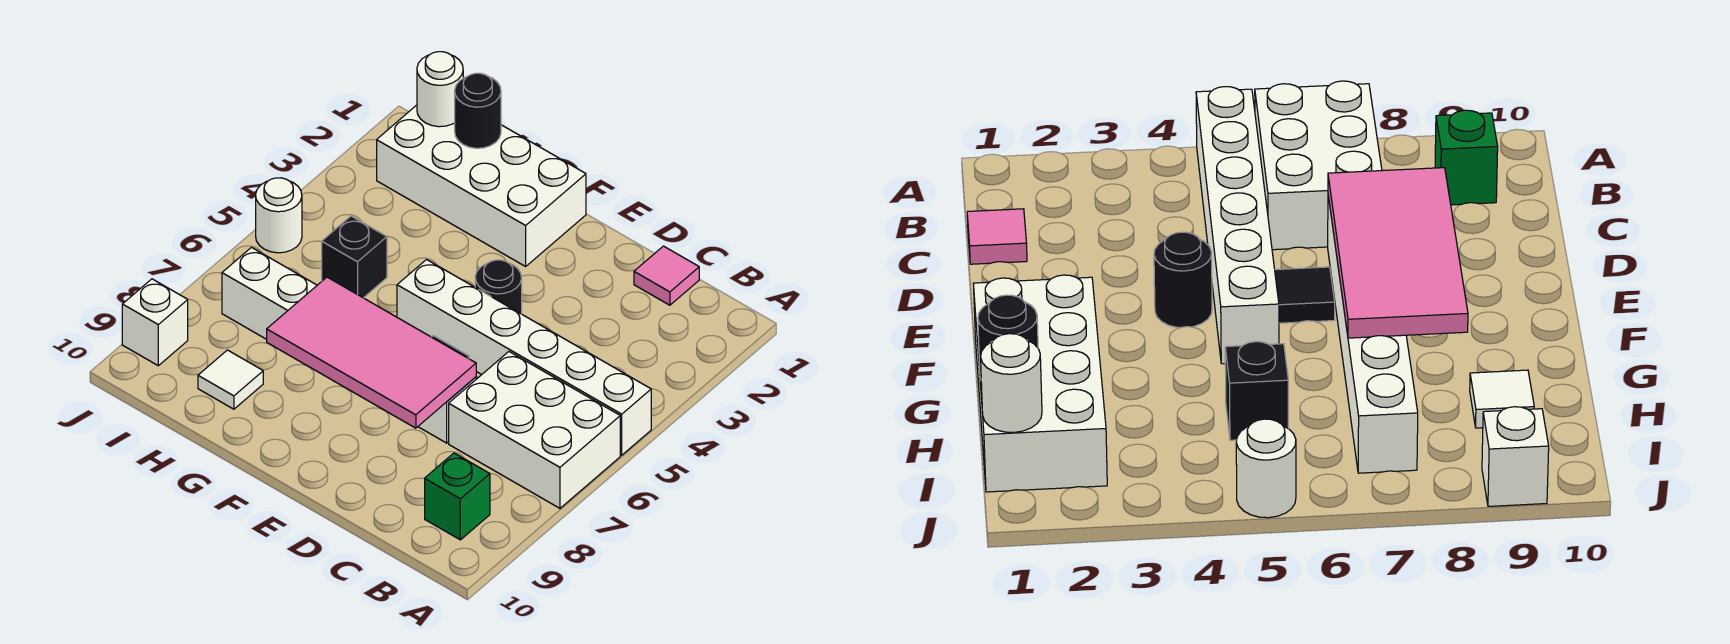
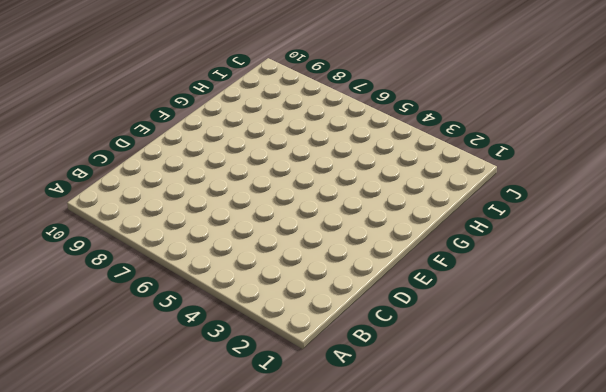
none -> white 1x6 brick [397,260,651,455]
none -> white 2x3 brick [449,352,620,508]
none -> green 1x1 brick [425,453,490,540]

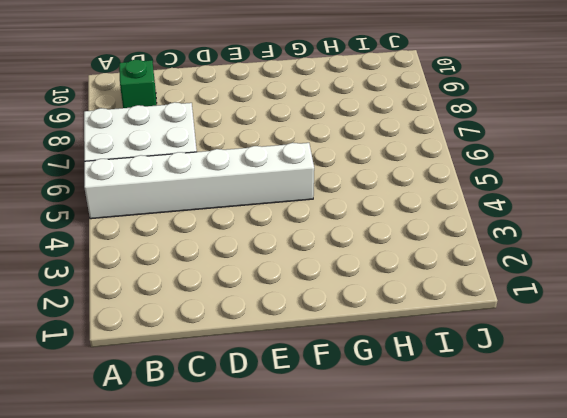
none -> pink 1x1 tile [634,246,699,305]
none -> white 1x6 brick [222,248,476,443]
none -> black 1x1 round brick [475,260,522,314]

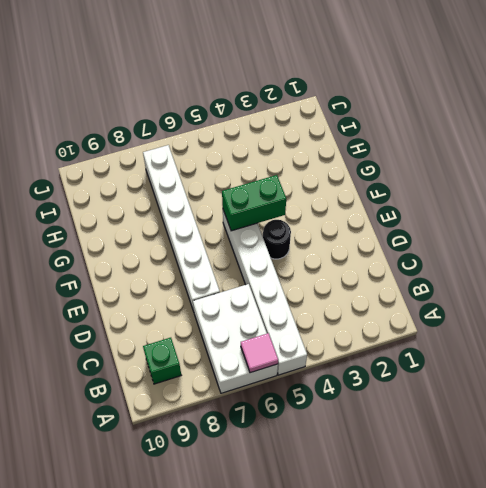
pink 1x1 tile [241,333,278,373] -> pink 1x1 tile moved to [634,246,699,305]
green 1x2 brick [222,175,286,231] -> none
none -> black 1x1 tile [1275,267,1335,323]
none -> white 2x4 brick [377,105,586,266]
none -> black 1x1 brick [322,216,387,298]

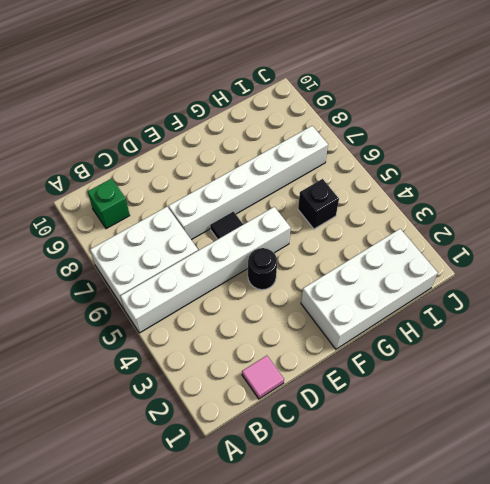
none -> white 1x1 tile [198,350,263,409]
none -> white 1x1 round brick [256,178,302,253]
none -> white 1x1 brick [122,279,188,366]

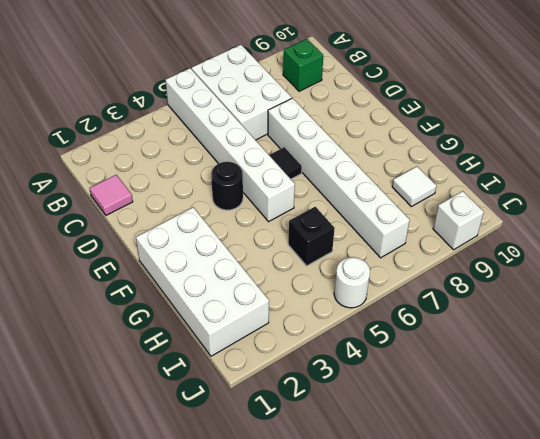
none -> pink 2x4 tile [267,277,476,428]
none -> black 1x1 round brick [455,73,501,148]
none -> white 1x1 round brick [417,52,463,127]

